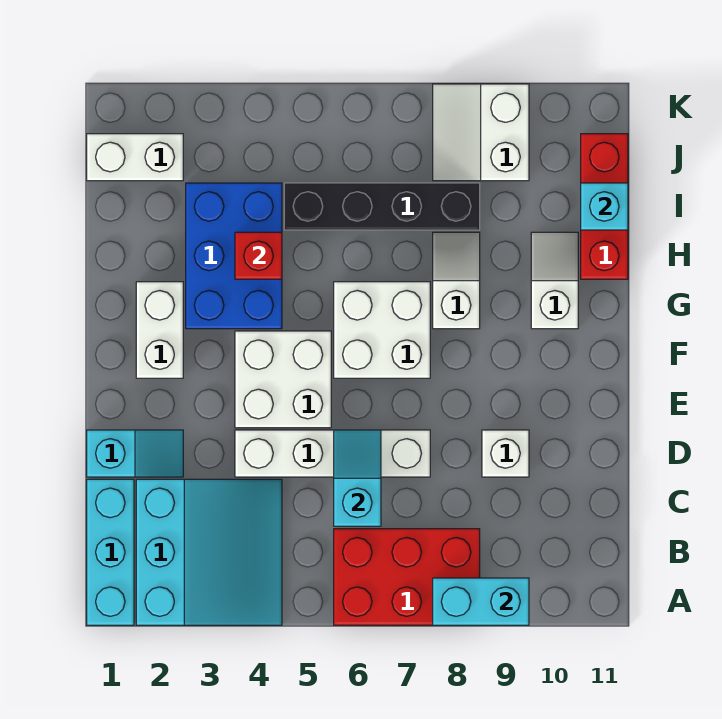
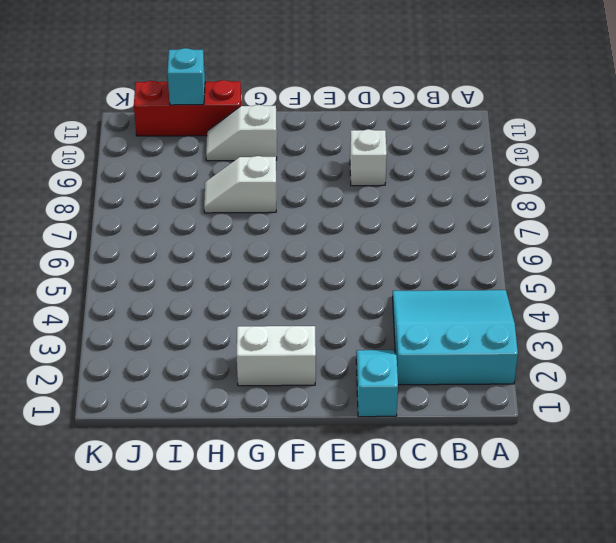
none -> cyan 1x3 brick [87,479,134,625]
none -> red 2x3 brick [334,529,480,625]
none -> white 1x4 brick [235,430,430,477]

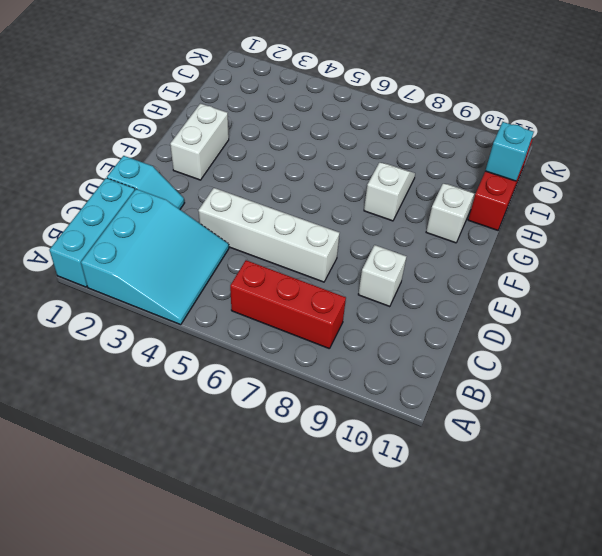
red 1x3 brick [230,260,346,349] -> red 2x3 brick [334,529,480,625]
none -> white 2x2 brick [235,331,331,428]
none -> white 2x2 brick [334,282,430,378]
none -> blue 2x3 brick [186,183,282,329]

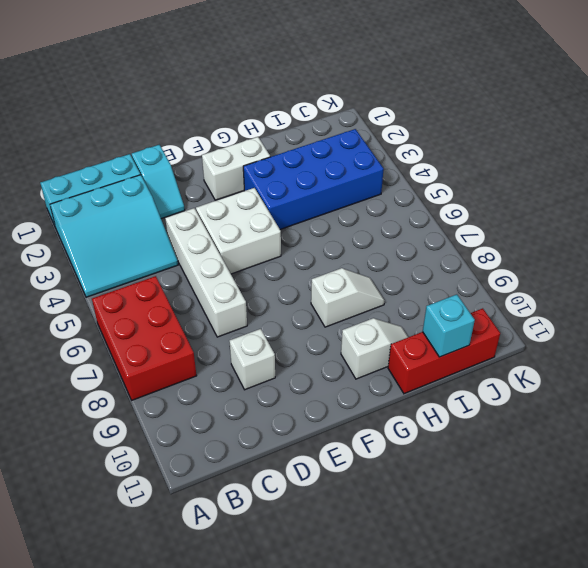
blue 2x4 brick [243,129,384,229] -> blue 2x3 brick [186,183,282,329]
none -> white 2x2 brick [334,282,430,378]
none -> black 1x4 brick [284,183,480,230]
none -> white 1x2 brick [87,134,183,181]

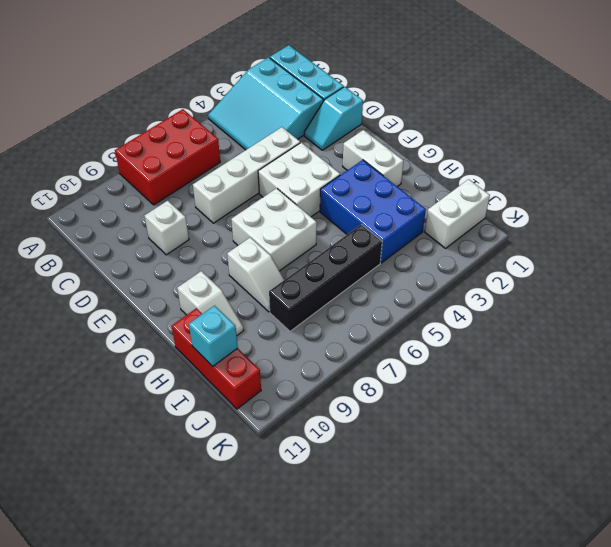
none -> white 2x2 slope [433,84,529,181]
none -> cyan 1x2 brick [433,578,529,625]
none -> cyan 1x2 slope [334,430,381,526]

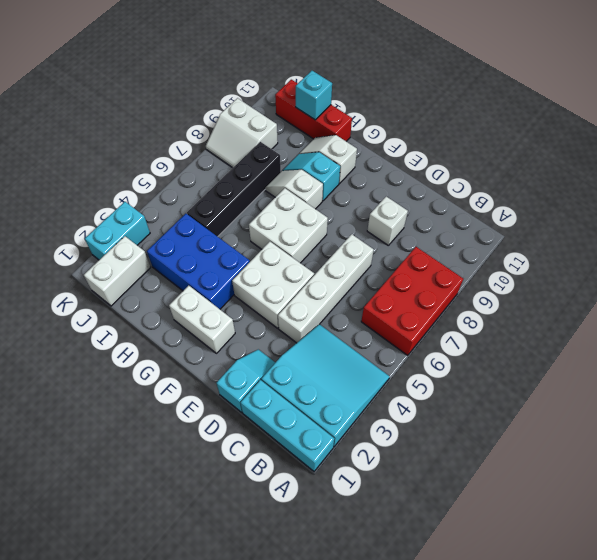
cyan 1x2 slope [283,152,340,201] -> cyan 1x2 slope moved to [334,430,381,526]
cyan 1x2 brick [85,202,150,260] -> cyan 1x2 brick moved to [433,578,529,625]
none -> red 1x1 brick [235,232,282,279]

